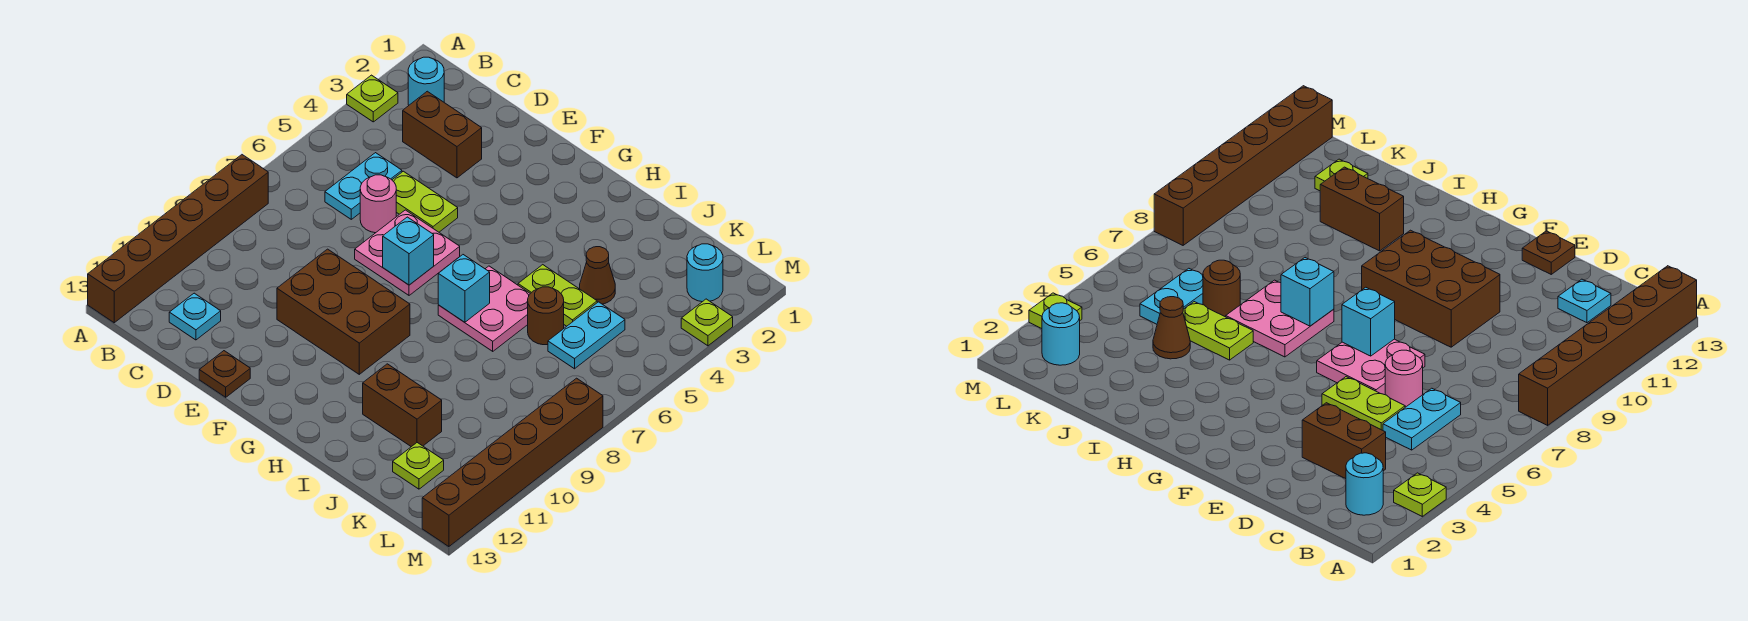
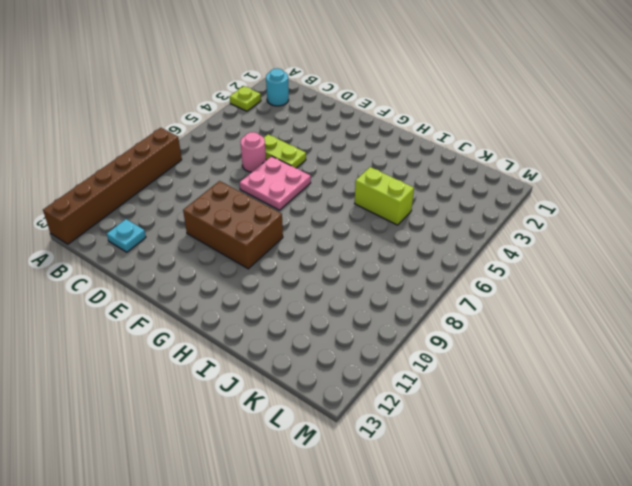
lime 1x2 brick [355,167,414,225] -> lime 1x2 plate [518,265,597,326]
none -> brown 1x2 brick [403,91,482,178]
none -> cyan 1x2 plate [325,153,402,219]
none -> brown 1x1 plate [199,351,250,397]

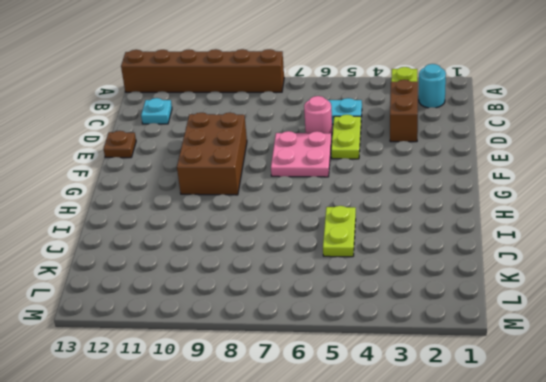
none -> pink 2x2 plate [438,266,530,351]
none -> brown 1x2 brick [363,364,442,447]
none -> brown 1x1 cone [580,247,615,304]

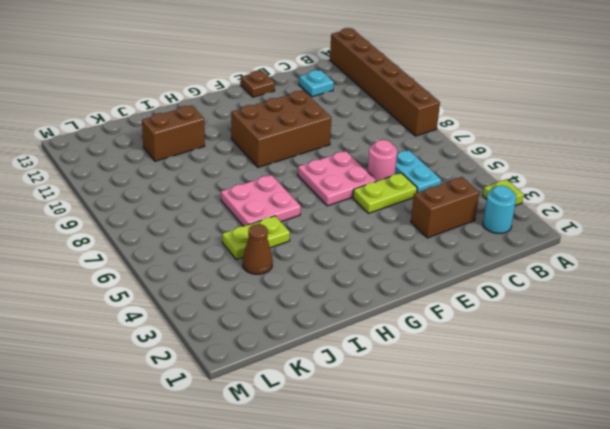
none -> brown 1x1 round brick [528,287,564,345]
none -> cyan 1x2 plate [548,302,625,369]
none -> lime 1x1 plate [393,443,444,489]

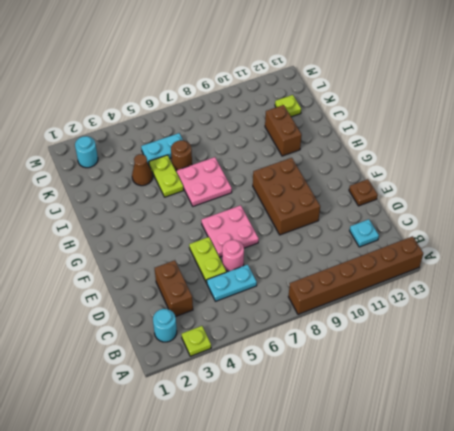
none -> lime 1x1 plate [681,299,733,346]
none -> brown 1x6 brick [422,378,603,547]
none -> cyan 1x1 brick [383,217,434,285]

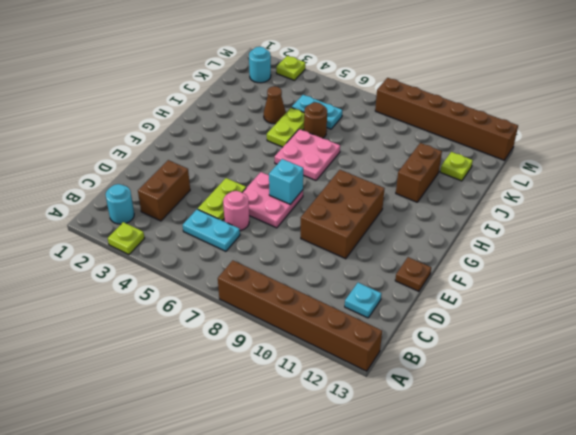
none -> cyan 1x1 brick [438,255,490,322]

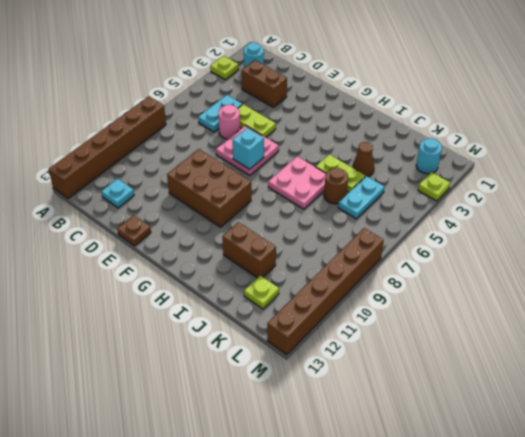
none -> cyan 1x1 brick [438,255,490,322]

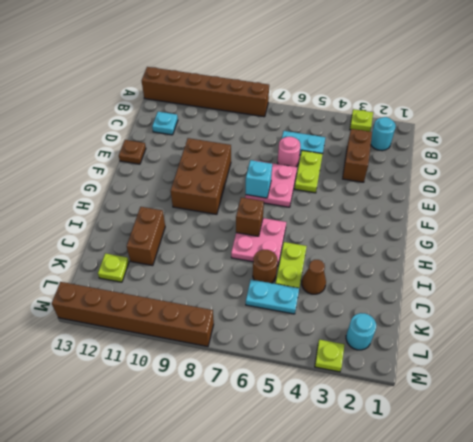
brown 1x1 brick [236,197,264,236] -> cyan 1x1 brick [438,255,490,322]

